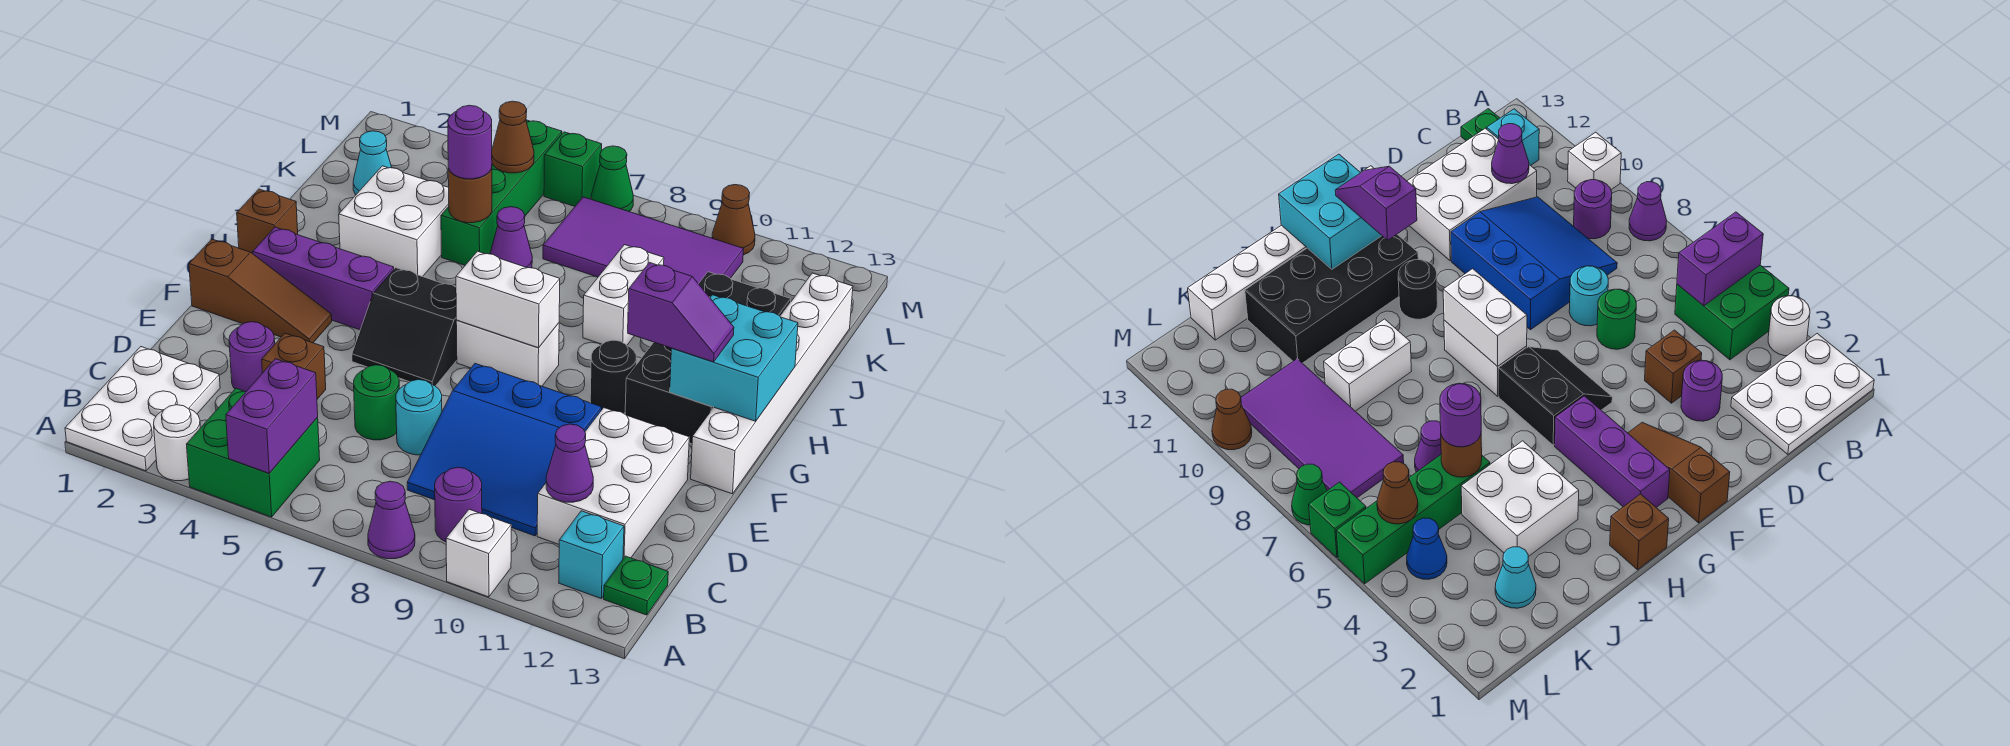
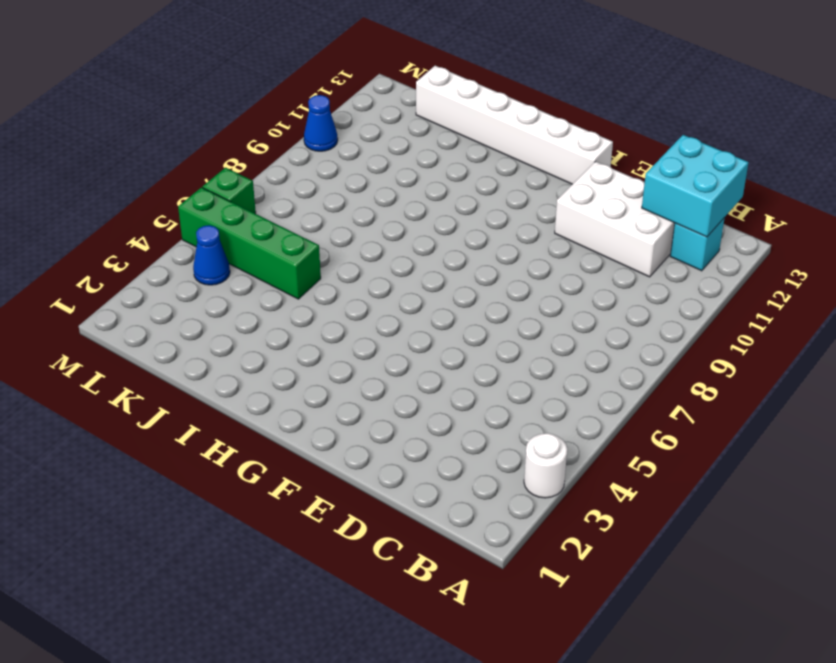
cyan 2x2 brick [642,135,749,237] -> cyan 2x2 brick moved to [670,295,798,421]
blue 1x1 cone [304,95,338,151] -> brown 1x1 cone [712,185,755,255]
none -> white 2x3 plate [65,347,220,471]
none -> green 2x2 brick [187,388,320,517]
none -> purple 1x1 cone [368,481,415,559]
none -> white 1x1 brick [446,509,511,597]

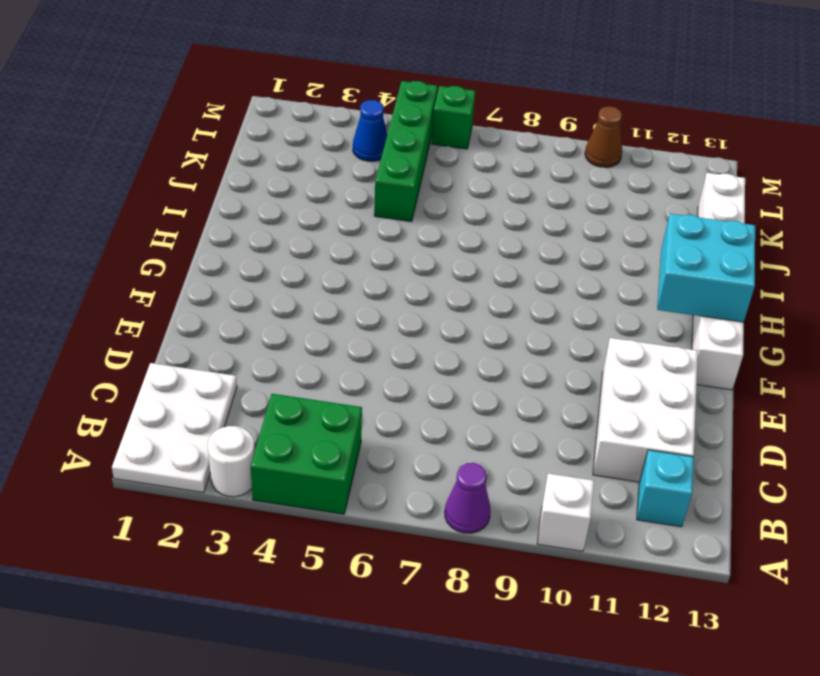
none -> purple 1x1 round brick [435,467,482,542]
none -> green 1x1 plate [604,556,668,615]
none -> blue 3x3 slope [407,364,602,536]
none -> purple 1x1 round brick [229,322,275,392]

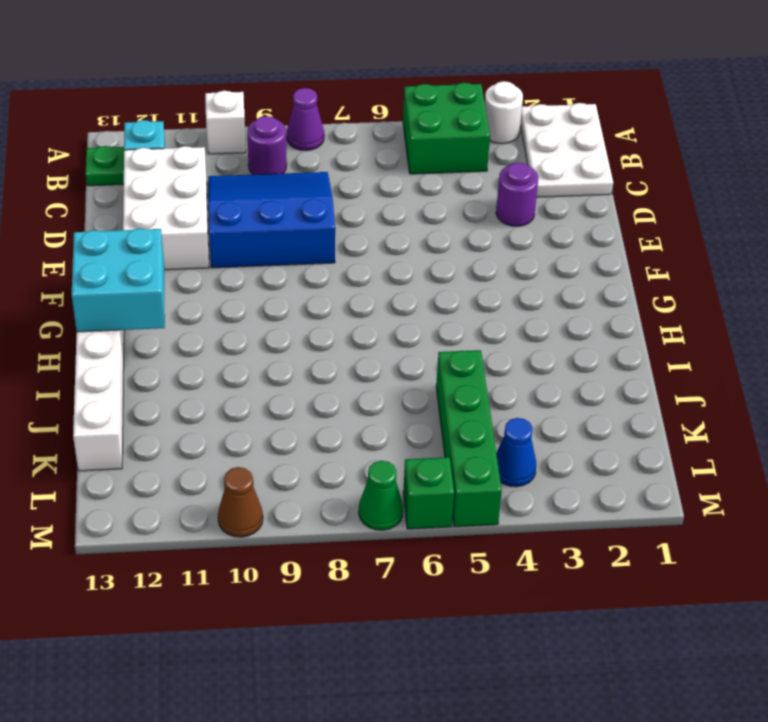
none -> brown 1x1 brick [262,333,326,399]
none -> green 1x1 round brick [354,365,399,440]
none -> cyan 1x1 round brick [396,380,442,455]
none -> brown 1x3 slope [189,239,332,343]

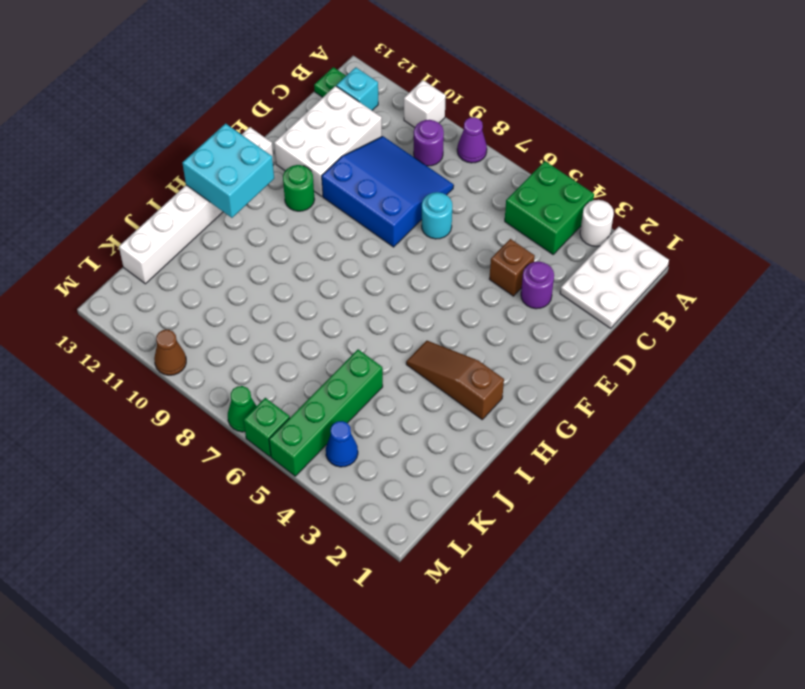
green 1x1 round brick [283,165,315,211] -> green 1x1 round brick moved to [354,365,399,440]
brown 1x3 slope [406,341,504,419] -> brown 1x3 slope moved to [189,239,332,343]
none -> black 2x2 slope [352,268,457,386]
none -> purple 1x3 brick [253,227,394,330]
none -> white 1x2 brick [456,320,559,386]
none -> black 1x1 round brick [590,340,636,413]

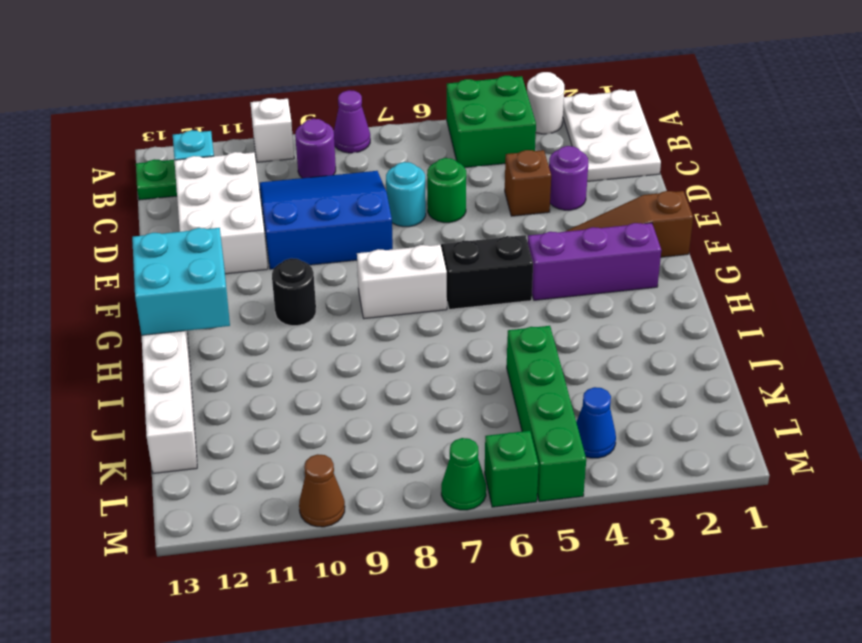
none -> black 2x4 brick [625,272,791,444]
none -> brown 1x1 brick [237,189,298,254]
none -> white 2x2 brick [339,166,449,277]
none -> white 1x2 brick [583,245,664,345]

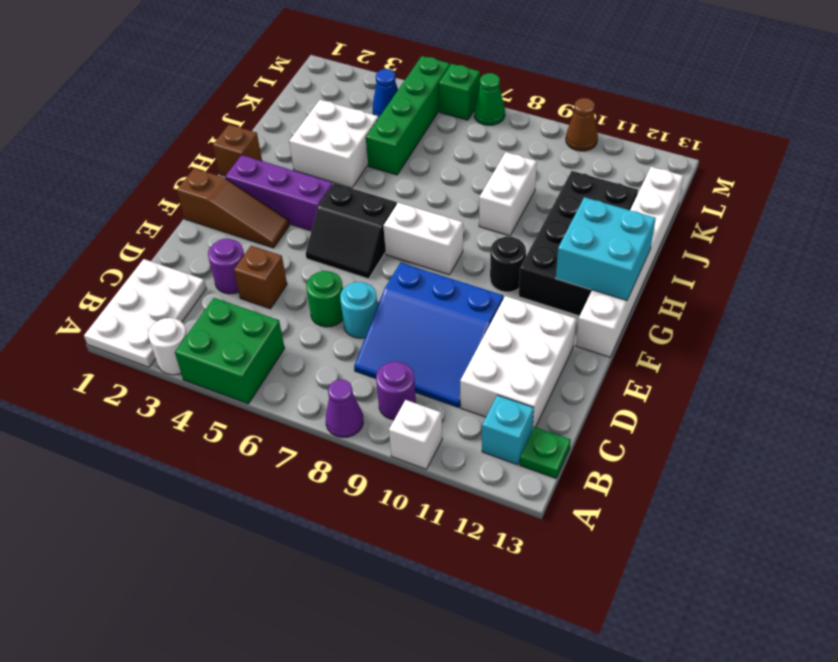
none -> purple 1x1 cone [490,207,532,268]
none -> cyan 1x1 cone [353,131,392,194]
none -> purple 2x4 tile [543,197,744,284]
none -> purple 1x2 brick [226,359,318,473]

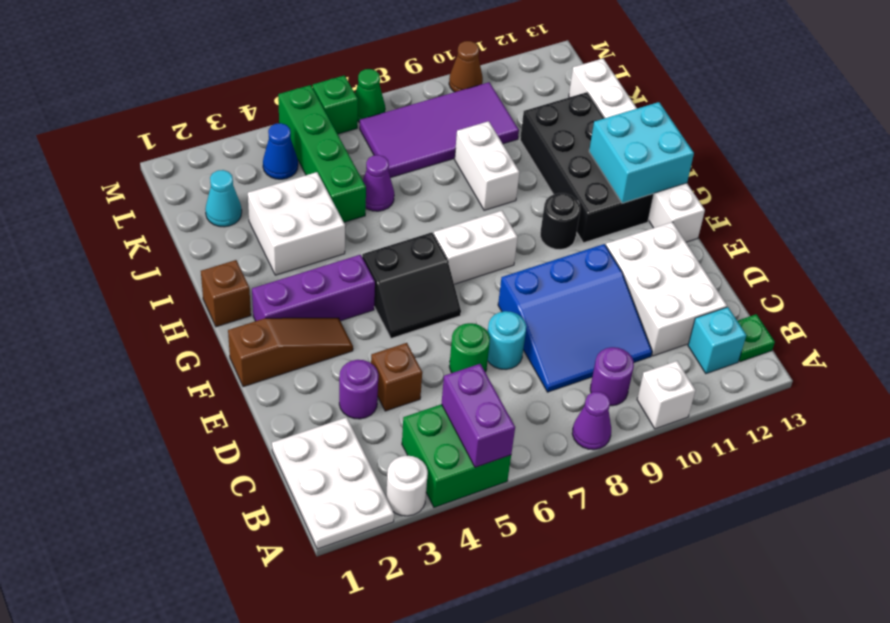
none -> purple 1x1 cone [546,424,593,502]
none -> white 1x2 brick [456,251,560,348]
none -> brown 1x1 round brick [448,168,492,223]
none -> brown 1x1 cone [492,101,534,173]

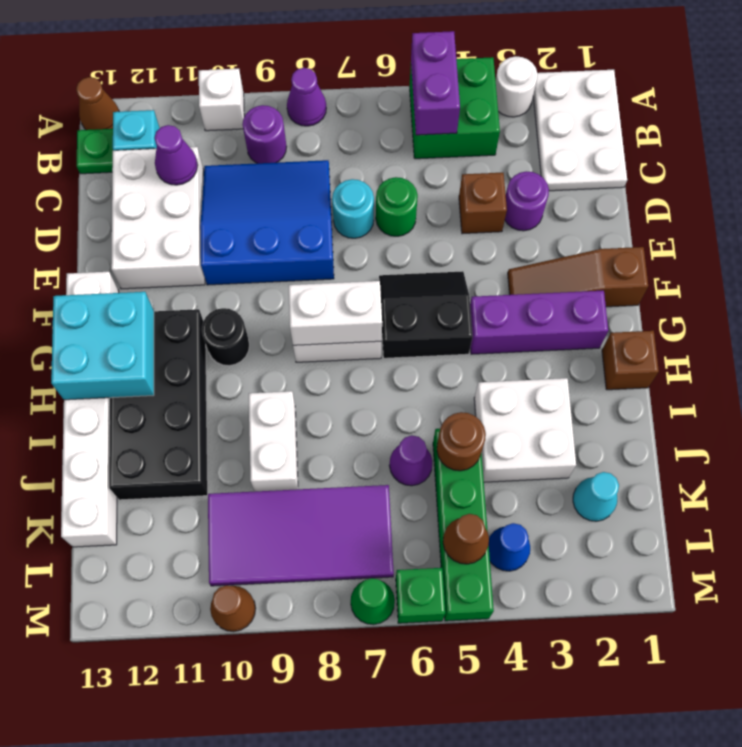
brown 1x1 cone [76,77,119,130] -> none
none -> purple 1x2 slope [628,263,734,362]
none -> purple 1x1 round brick [448,105,492,179]

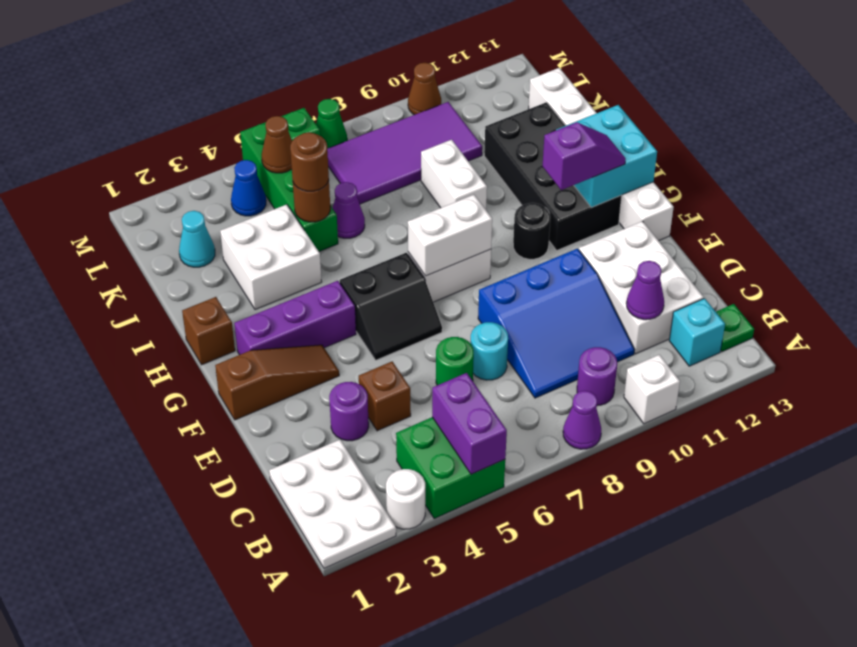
brown 1x1 round brick [290,132,329,191] -> purple 1x1 round brick [448,105,492,179]

